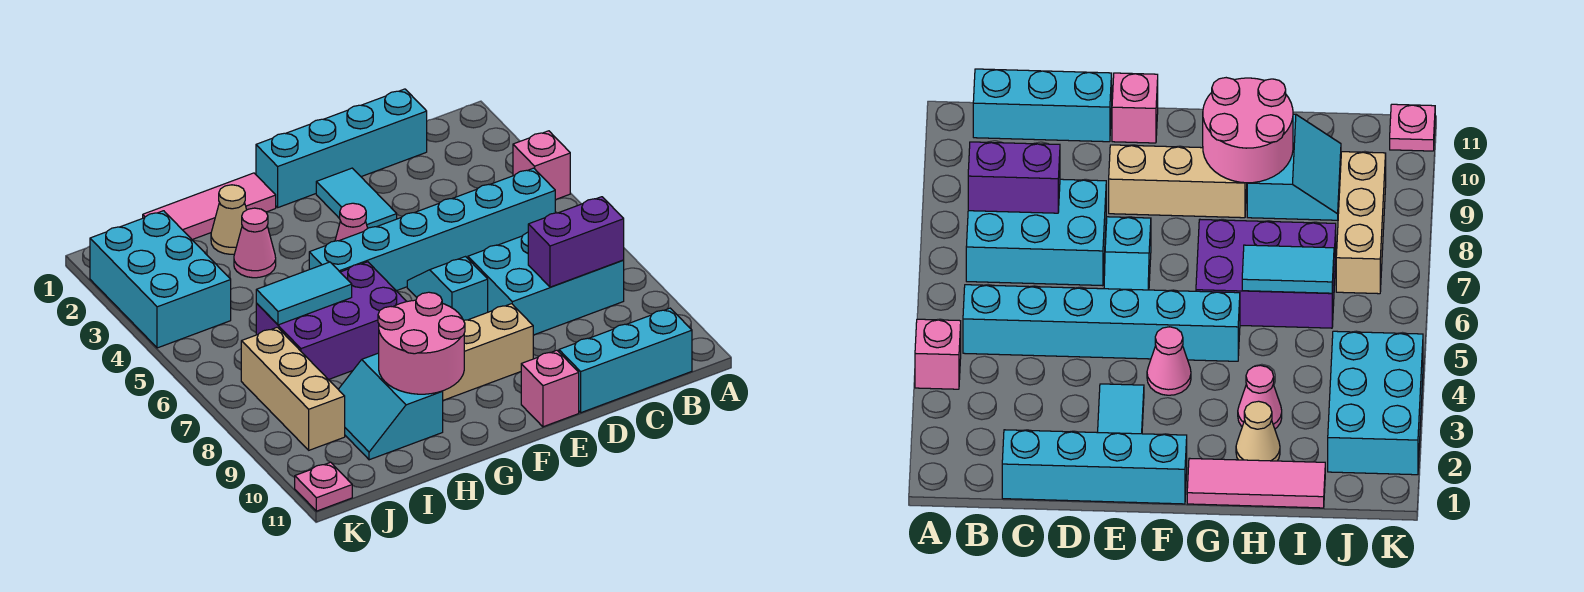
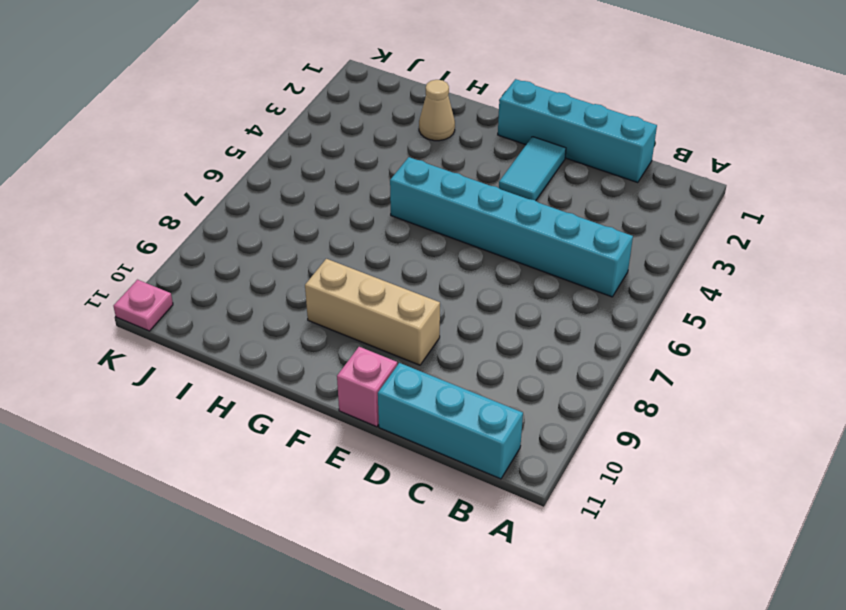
none -> pink 1x1 brick [513,131,570,200]
none -> cyan 2x3 brick [468,232,624,335]
none -> cyan 1x2 slope [407,257,488,320]

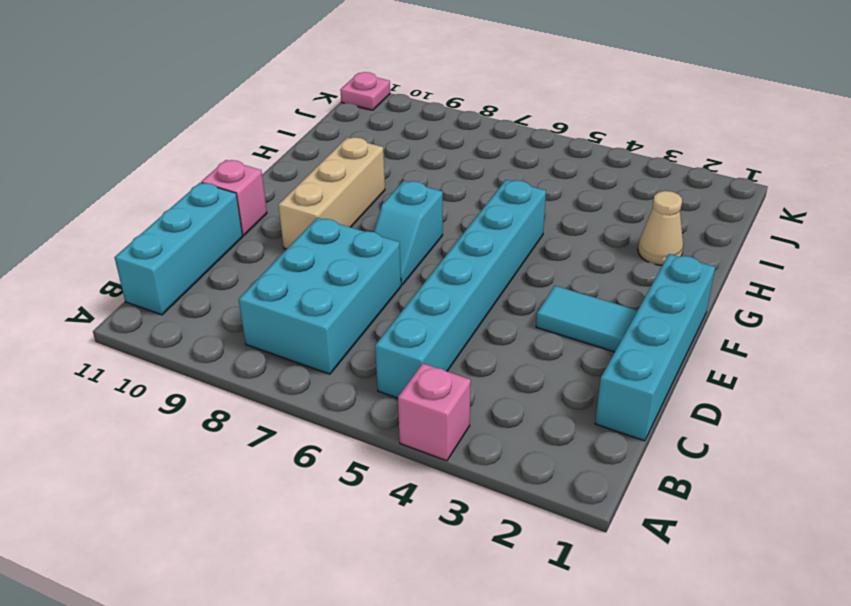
cyan 1x2 slope [373,181,443,285] -> cyan 1x2 slope turned to [407,257,488,320]
none -> pink 1x1 cone [335,203,368,241]
none -> pink 1x3 tile [143,173,276,240]
none -> purple 2x3 brick [256,262,407,380]

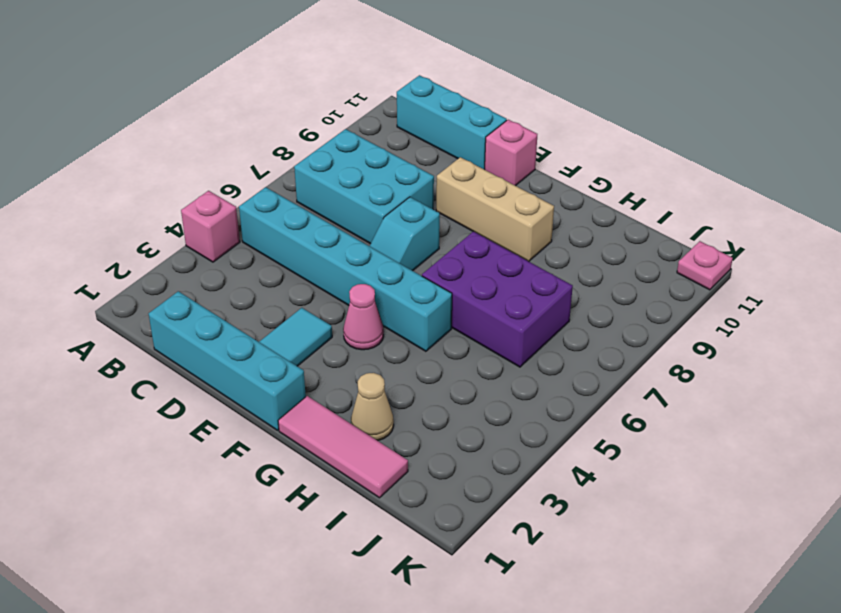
none -> pink 1x1 cone [234,208,276,278]
none -> cyan 2x2 slope [338,353,443,460]
none -> cyan 2x3 brick [90,211,231,348]

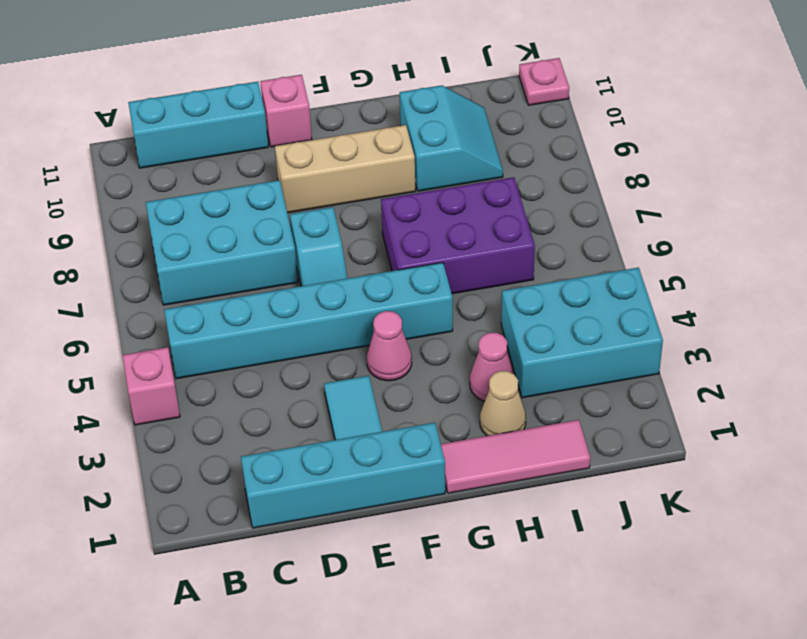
cyan 2x3 brick [501,267,663,398] -> cyan 2x3 brick turned to [90,211,231,348]
none -> tan 1x3 brick [241,327,345,450]
none -> purple 1x2 brick [528,197,624,287]
none -> pink 2x2 round brick [378,292,465,394]

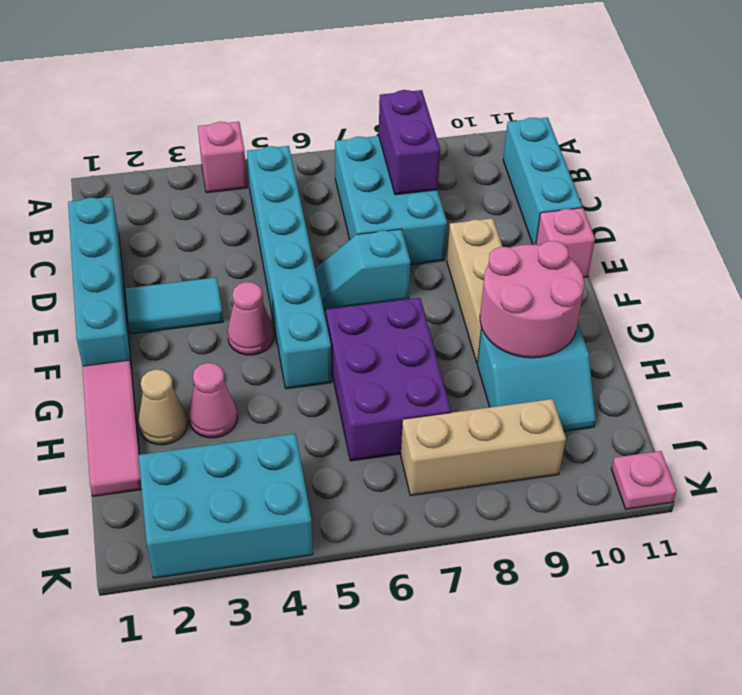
none -> cyan 1x2 tile [256,262,352,325]

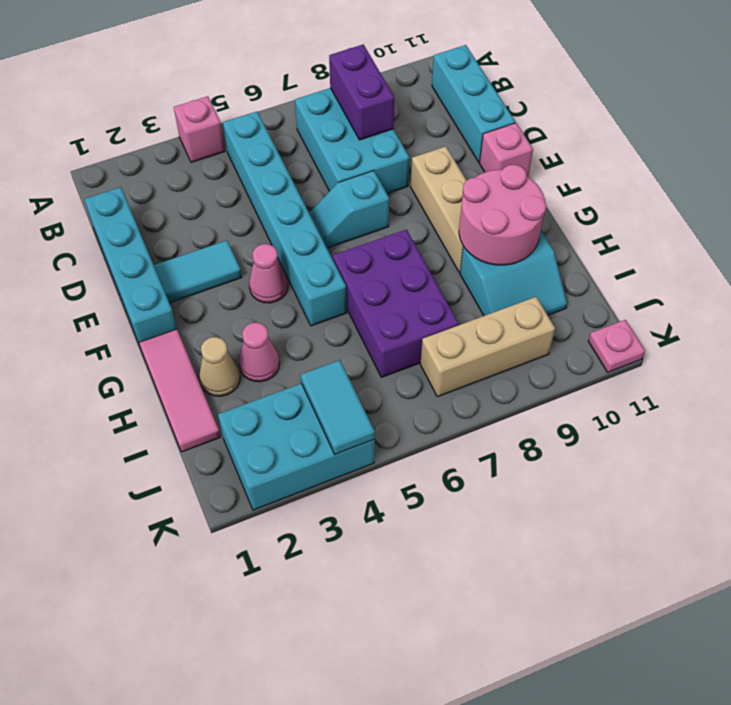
cyan 1x2 tile [301,360,375,454] -> cyan 1x2 tile moved to [256,262,352,325]

